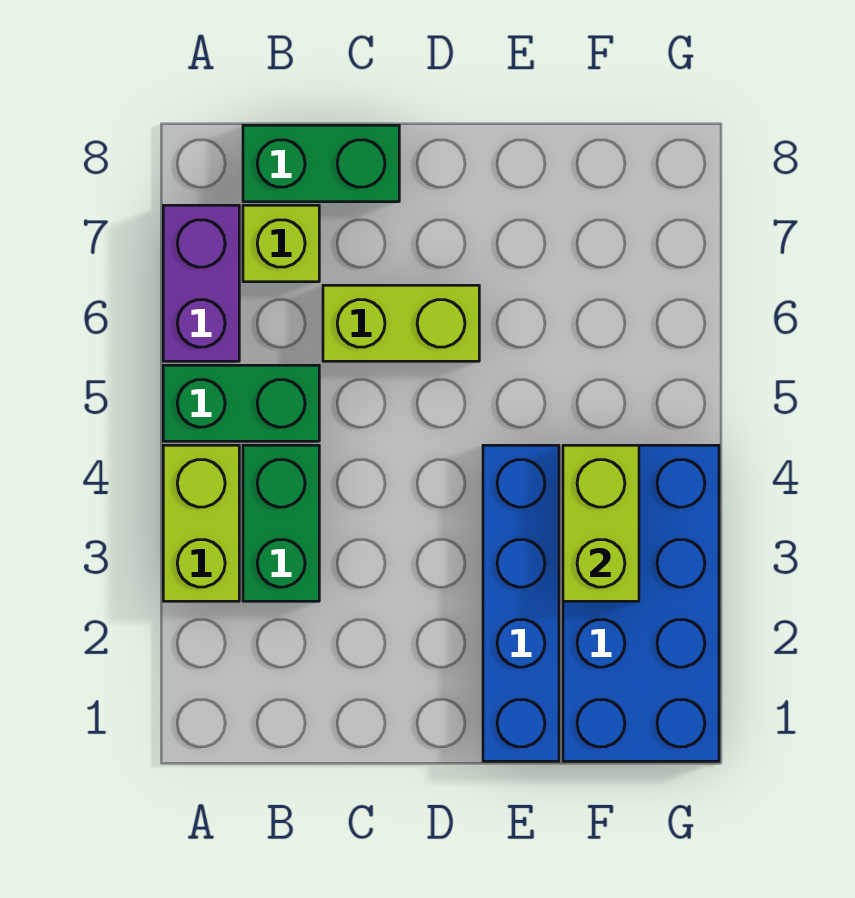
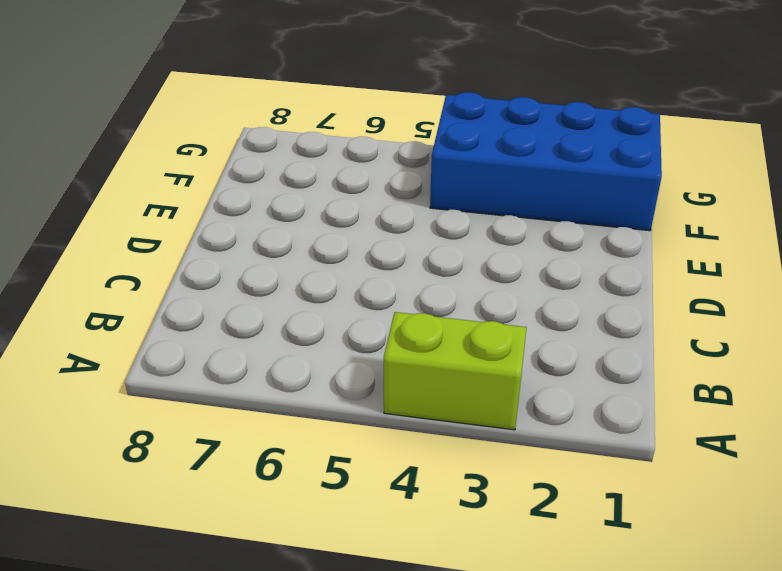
none -> green 1x2 brick [163,365,319,441]
none -> purple 1x2 brick [163,205,239,361]

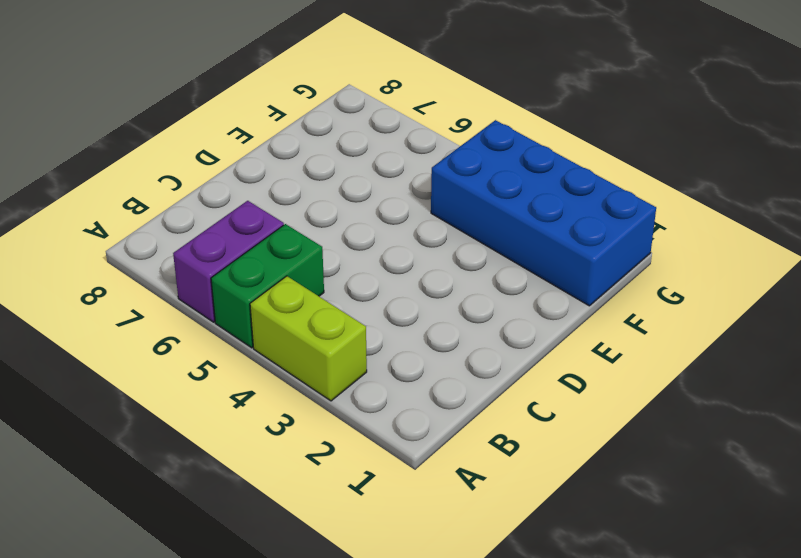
purple 1x2 brick [173,201,284,322] -> purple 1x2 brick turned to [163,205,239,361]
none -> green 1x2 brick [243,445,319,601]
none -> lime 1x1 brick [243,205,319,282]

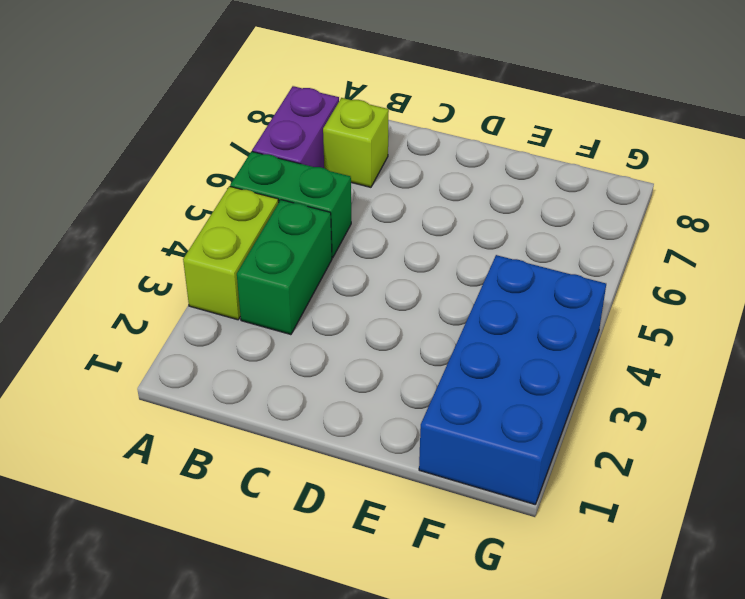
none -> green 1x2 brick [243,125,399,202]
none -> lime 1x2 brick [323,285,479,361]

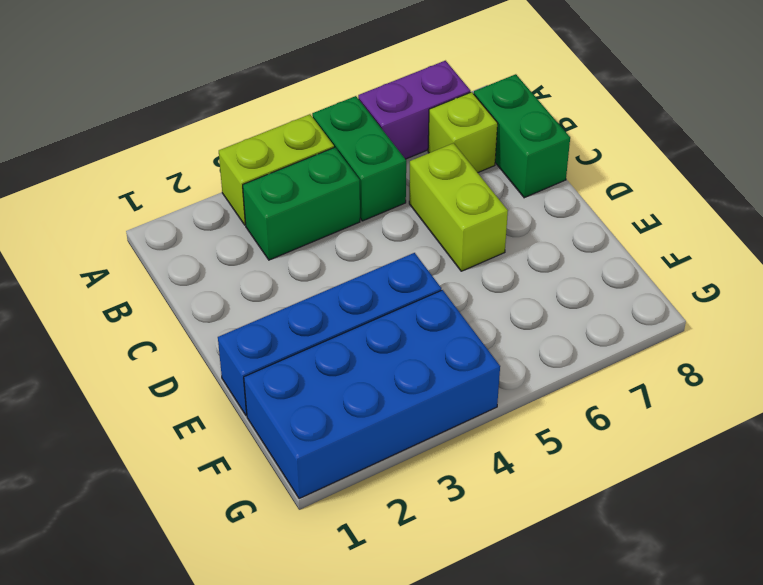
none -> lime 1x2 brick [563,445,639,601]

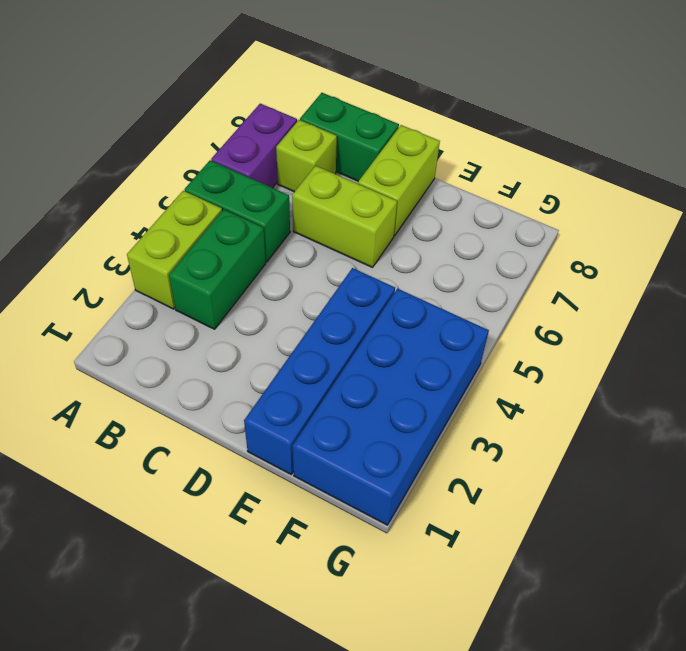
lime 1x2 brick [358,125,440,236] -> lime 1x2 brick moved to [563,445,639,601]

